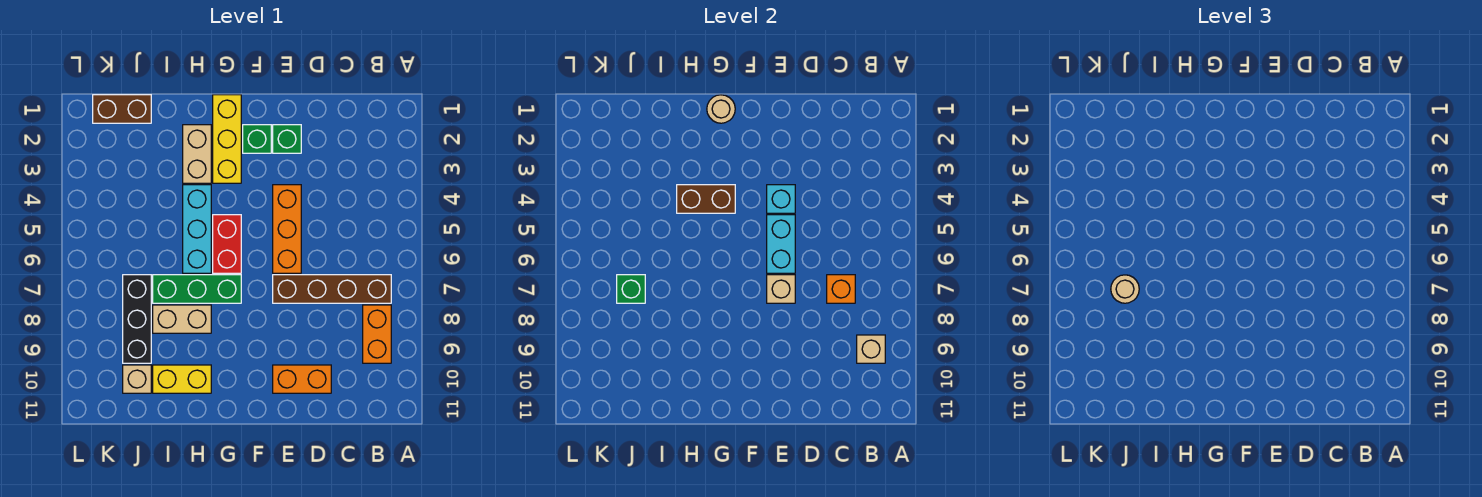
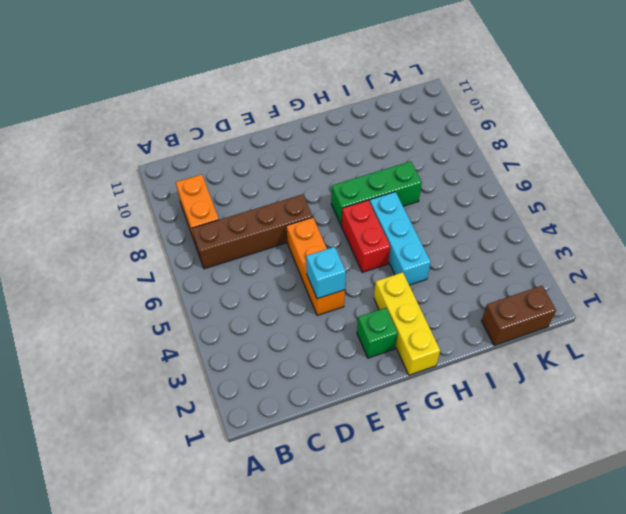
none -> orange 1x2 brick [273,365,331,393]
none -> green 1x1 brick [273,125,301,153]
none -> tan 1x2 brick [183,125,211,183]

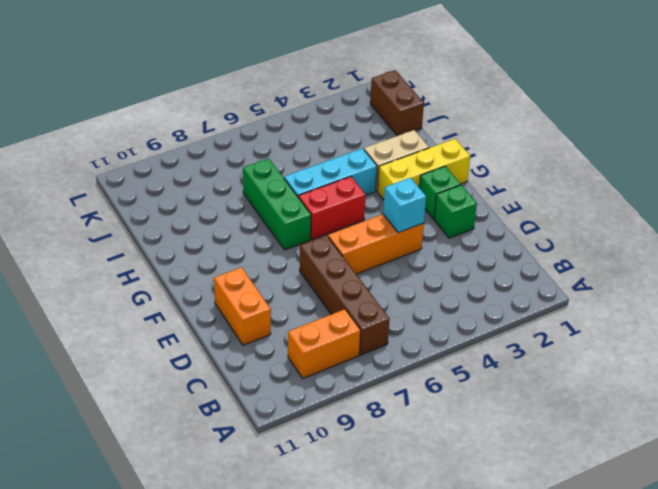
none -> tan 1x2 brick [153,305,211,333]
none -> yellow 1x2 brick [153,365,211,393]
none -> black 1x3 brick [123,275,151,363]

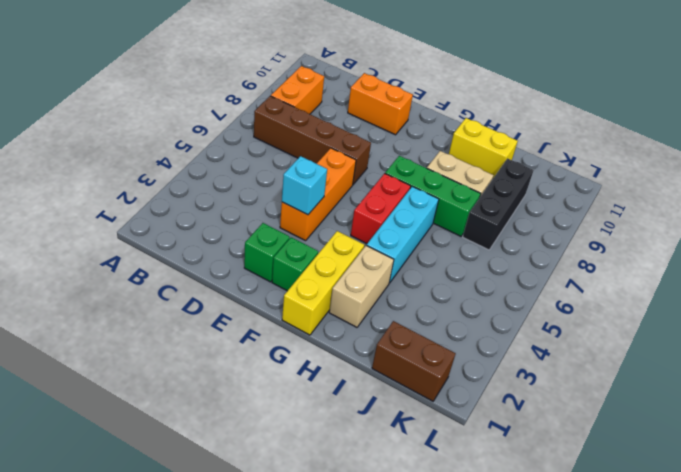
none -> tan 1x1 brick [123,365,151,393]
none -> tan 1x1 brick [857,335,885,363]
none -> orange 1x1 brick [827,275,855,303]

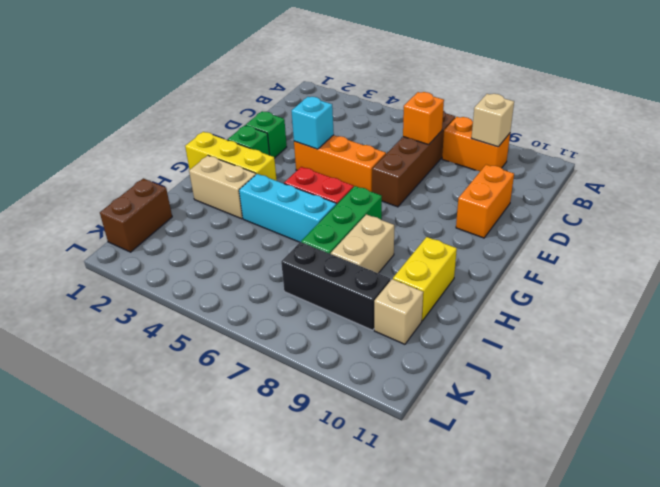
none -> cyan 1x2 brick [767,215,795,273]
none -> tan 1x1 brick [767,275,795,303]
none -> tan 1x1 round brick [707,95,735,123]

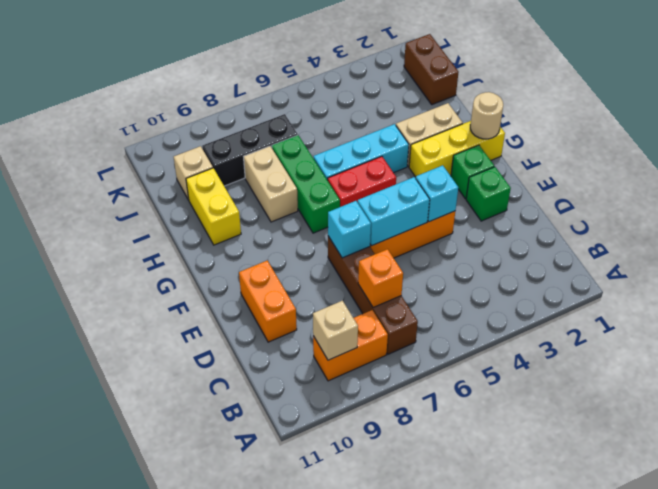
cyan 1x1 brick [328,201,371,258] -> tan 1x1 brick [767,275,795,303]
none -> brown 1x2 brick [677,185,735,213]
none -> green 1x1 brick [617,275,645,303]
none -> tan 1x1 round brick [1111,275,1139,303]

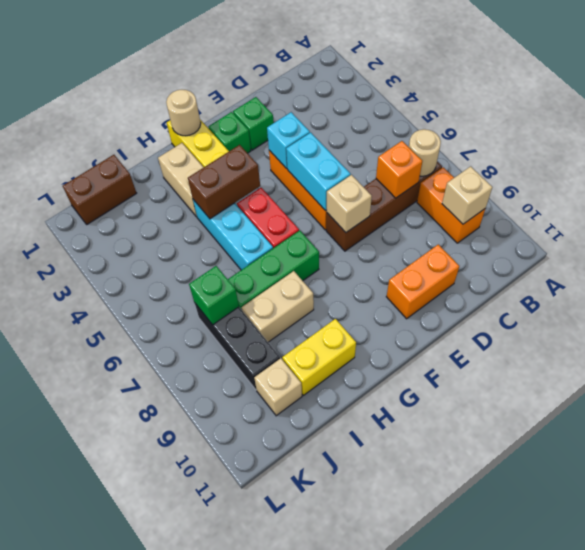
tan 1x1 round brick [409,129,441,176] -> tan 1x1 round brick moved to [1111,275,1139,303]

